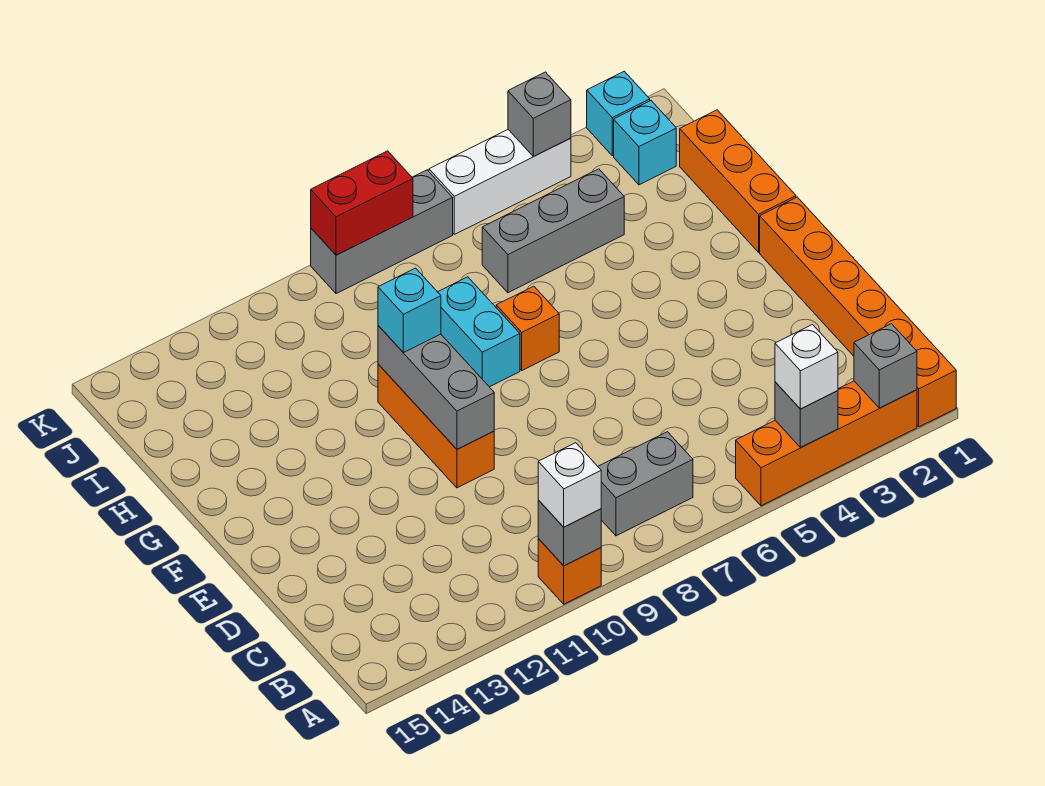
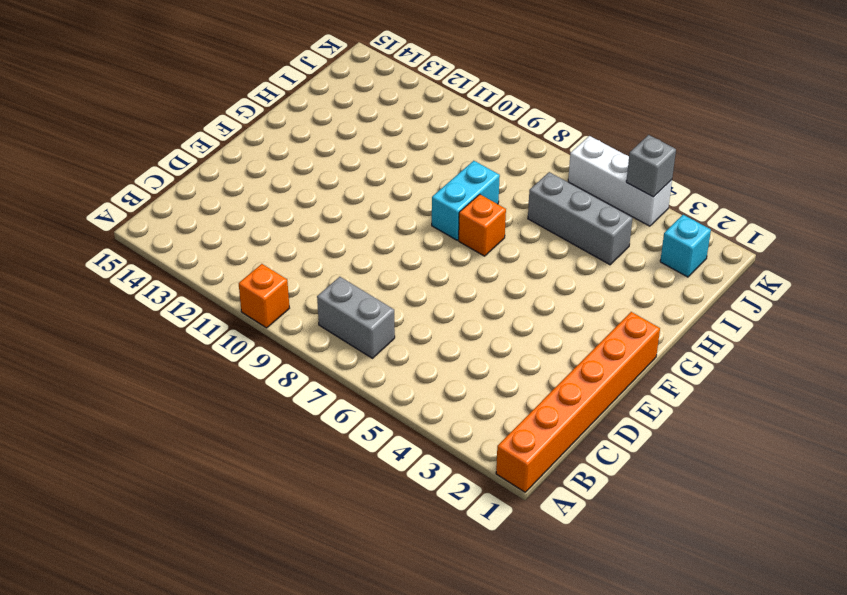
none -> orange 1x4 brick [736,381,917,506]
none -> orange 1x3 brick [378,364,494,488]
none -> orange 1x3 brick [680,110,796,252]

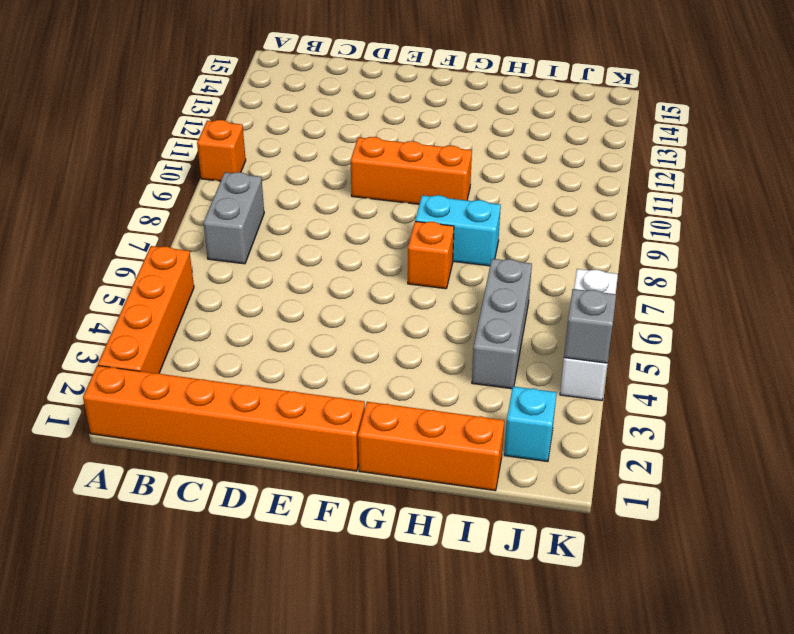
none -> cyan 1x1 brick [587,71,650,156]
none -> grey 1x3 brick [311,170,453,294]
none -> grey 1x1 brick [854,324,917,408]

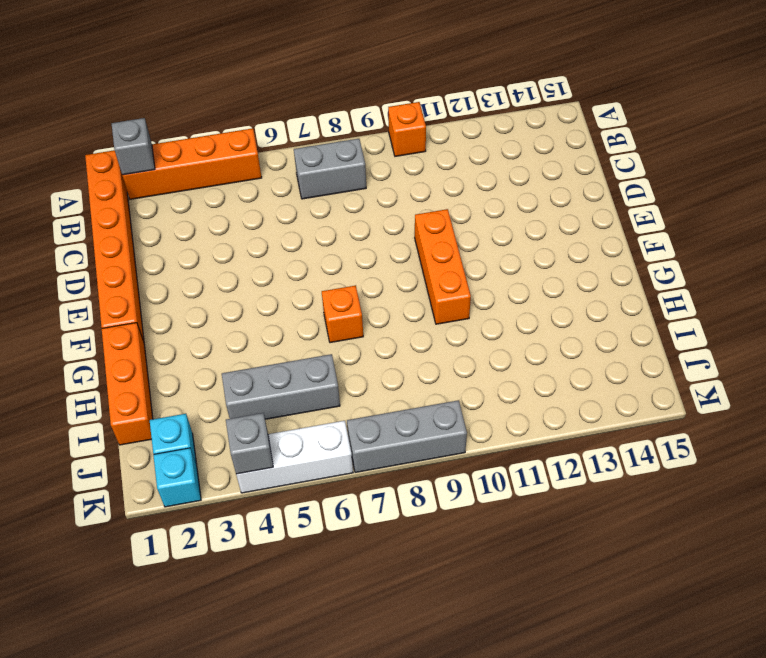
none -> cyan 1x2 brick [438,277,520,387]
none -> grey 1x1 brick [775,382,838,447]
none -> grey 1x1 brick [538,500,601,566]

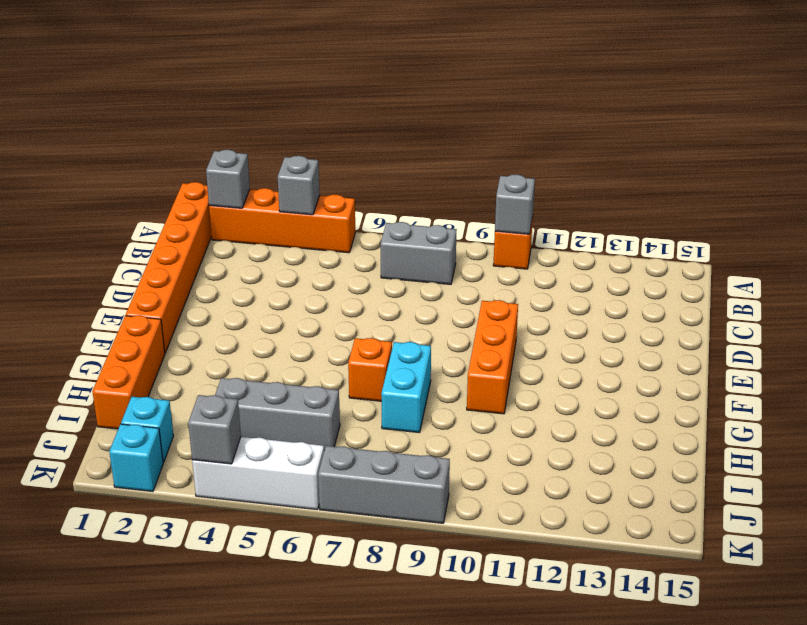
none -> grey 1x3 brick [378,326,494,449]
none -> red 1x2 brick [311,151,413,255]
none -> white 1x1 brick [775,325,838,409]

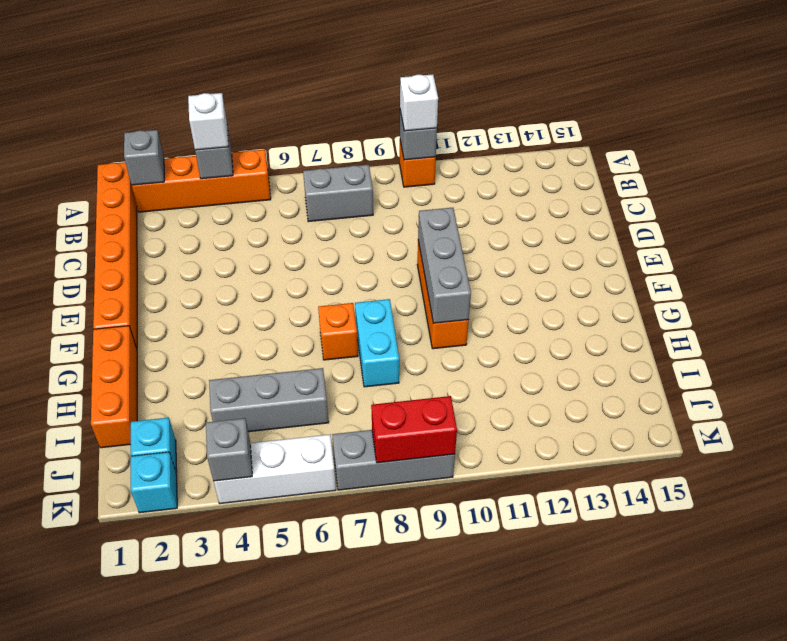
none -> cyan 1x1 brick [378,268,441,353]

